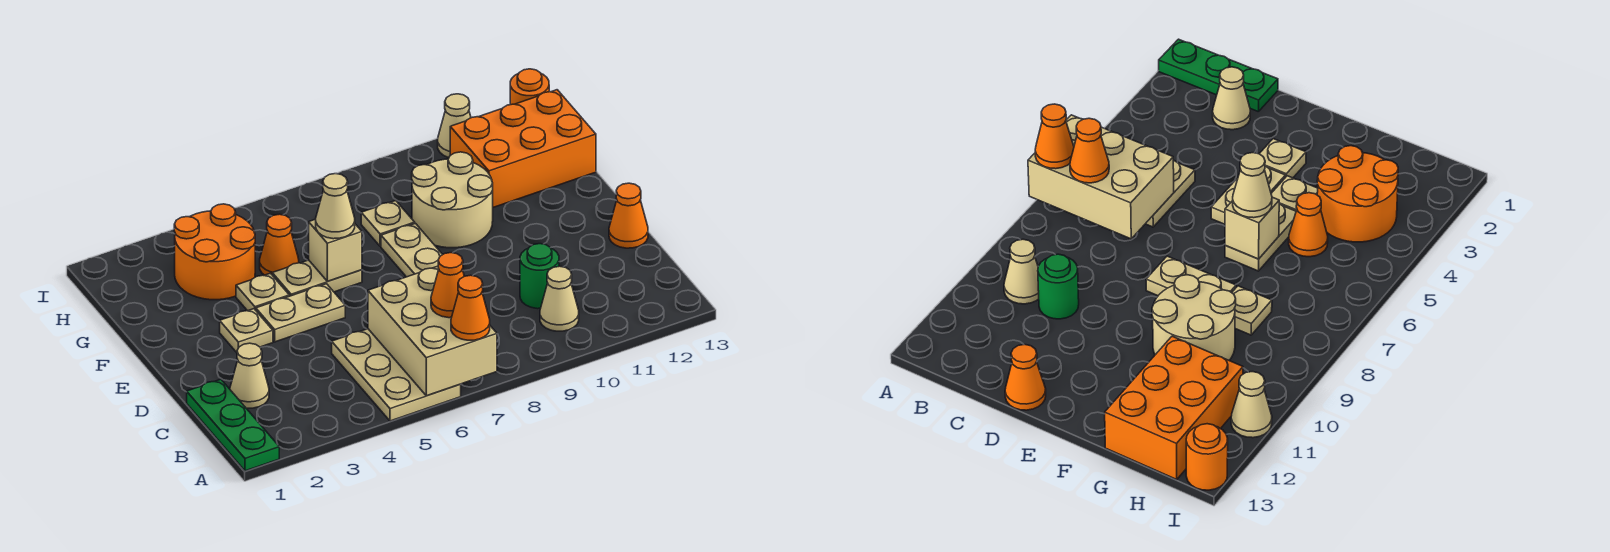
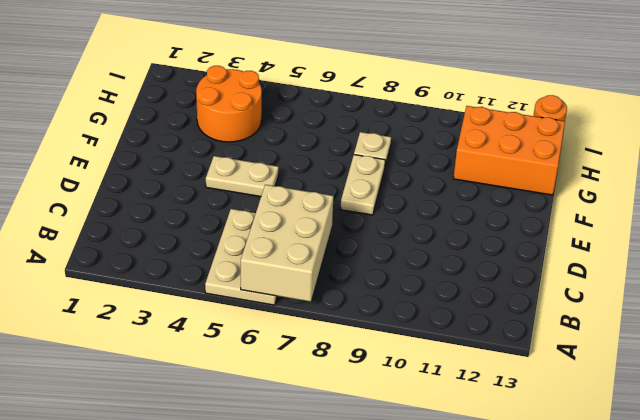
none -> green 1x3 plate [187,379,279,471]
none -> tan 1x1 cone [540,266,579,331]
none -> tan 1x1 cone [230,343,269,408]

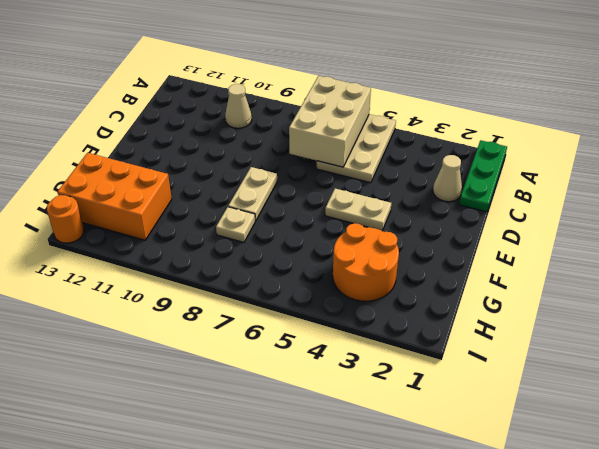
none -> green 1x1 round brick [520,244,559,309]
none -> orange 1x1 cone [609,183,648,248]
none -> tan 1x1 plate [220,309,273,352]

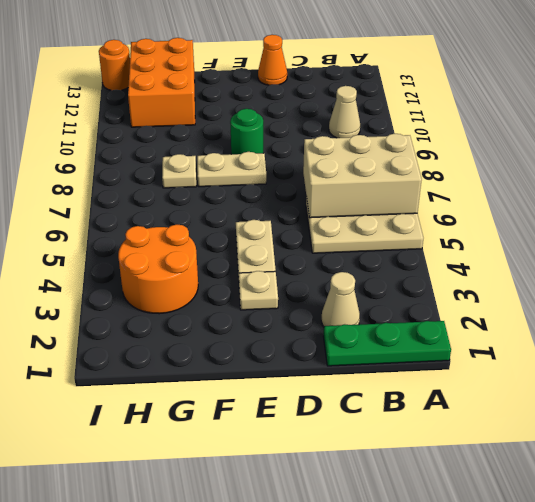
green 1x1 round brick [230,109,263,154] -> green 1x1 round brick moved to [520,244,559,309]
none -> tan 1x1 plate [236,273,289,311]
none -> tan 1x2 plate [272,260,362,296]
none -> tan 2x2 round brick [412,152,493,248]

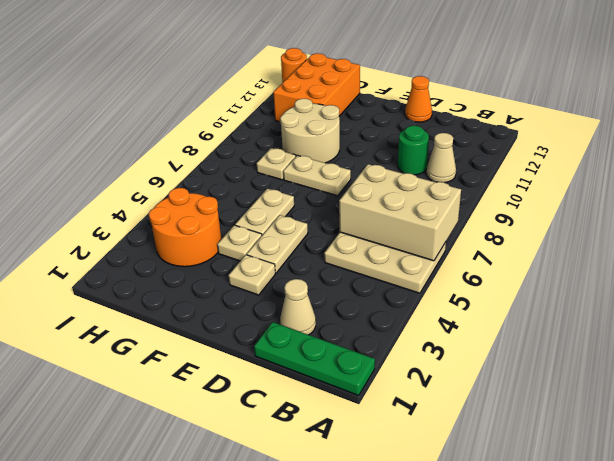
none -> orange 1x1 cone [260,214,299,275]
none -> tan 1x1 cone [438,94,471,158]
none -> tan 1x1 brick [309,219,362,281]

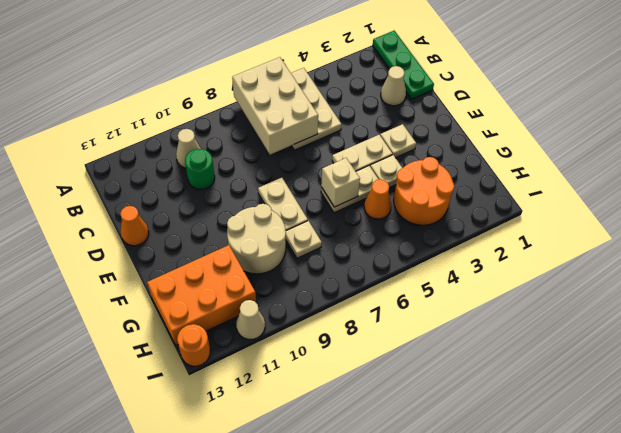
none -> orange 1x1 cone [451,275,490,340]
none -> orange 1x1 cone [431,253,464,318]
none -> tan 1x1 cone [316,174,355,239]

